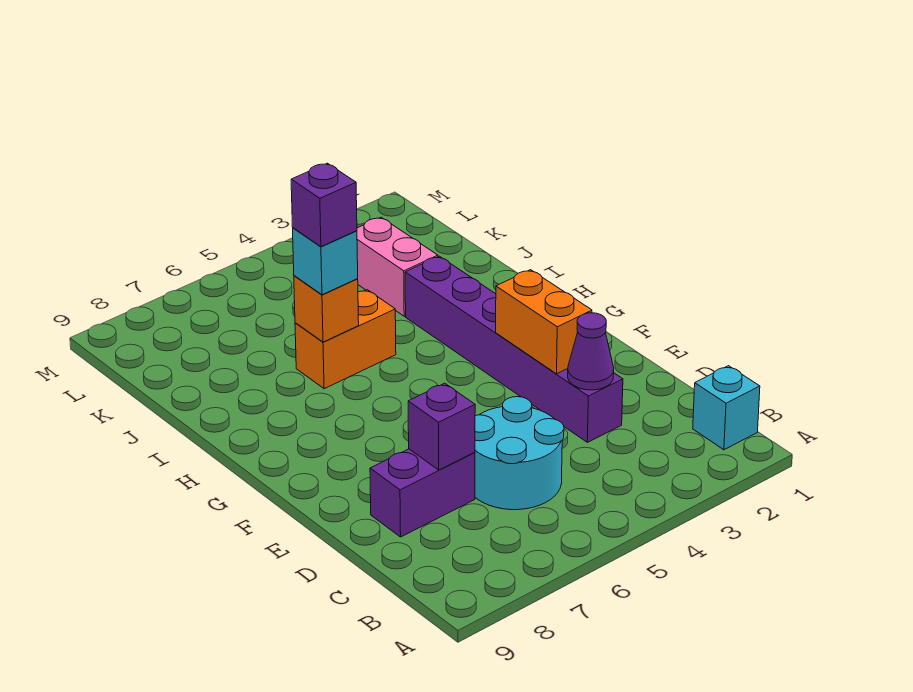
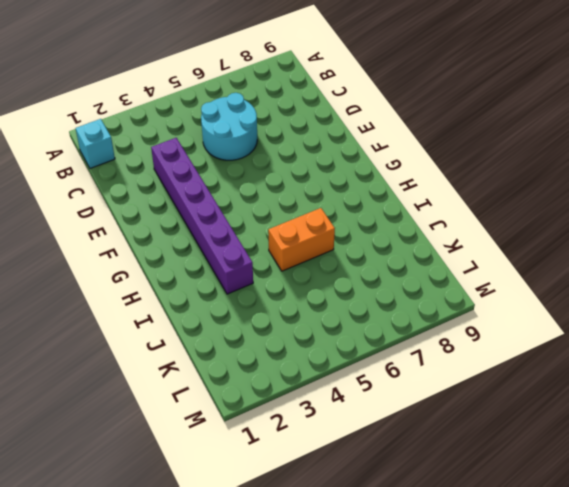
none -> purple 1x2 brick [370,449,475,537]
none -> pink 1x2 brick [357,217,438,316]
none -> purple 1x1 cone [568,313,614,390]

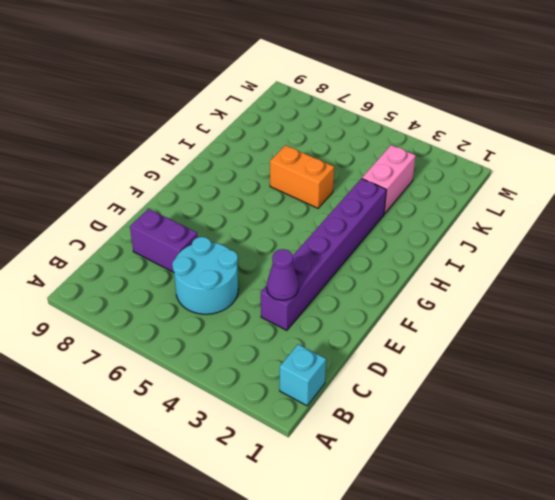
none -> purple 1x1 brick [408,383,475,470]
none -> orange 1x2 brick [496,270,592,374]
none -> orange 1x1 brick [294,276,359,342]

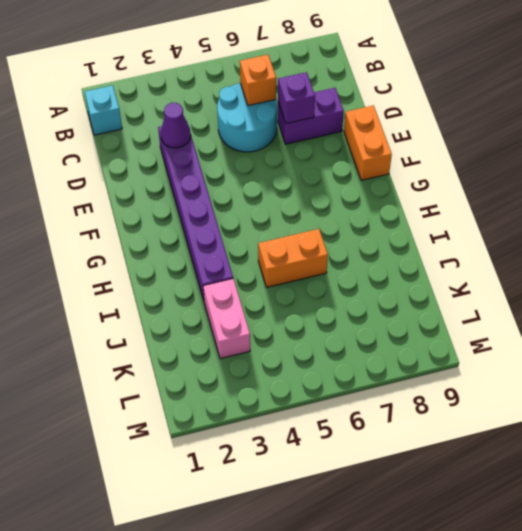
orange 1x1 brick [240,55,276,106] -> orange 1x1 brick moved to [294,276,359,342]
orange 1x2 brick [344,105,392,180] -> orange 1x2 brick moved to [496,270,592,374]
none -> cyan 1x1 brick [293,228,358,295]
none -> purple 1x1 brick [291,163,357,247]

